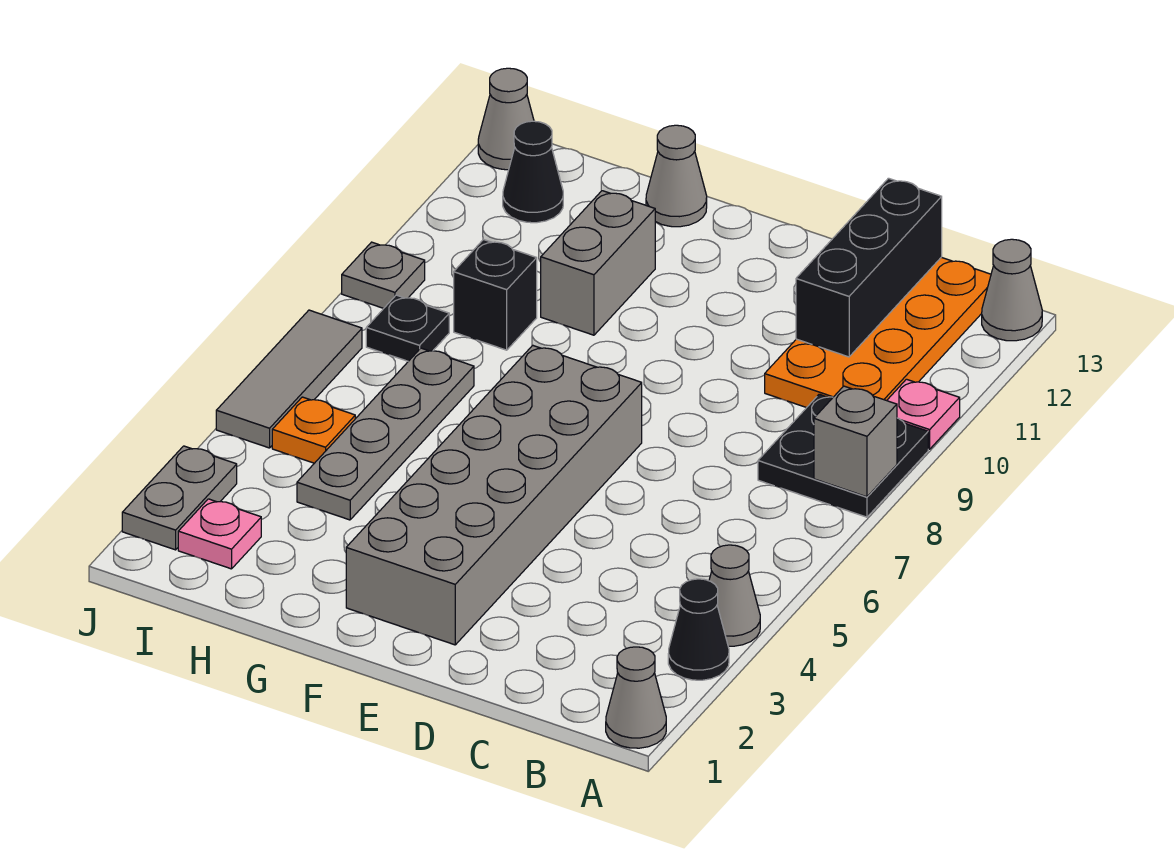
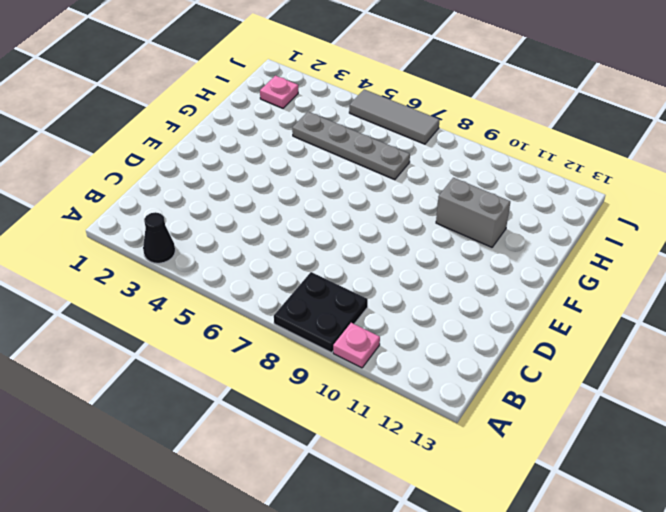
none -> grey 1x1 cone [606,647,666,748]
none -> grey 1x1 cone [709,545,760,646]
none -> grey 1x1 cone [982,239,1042,341]

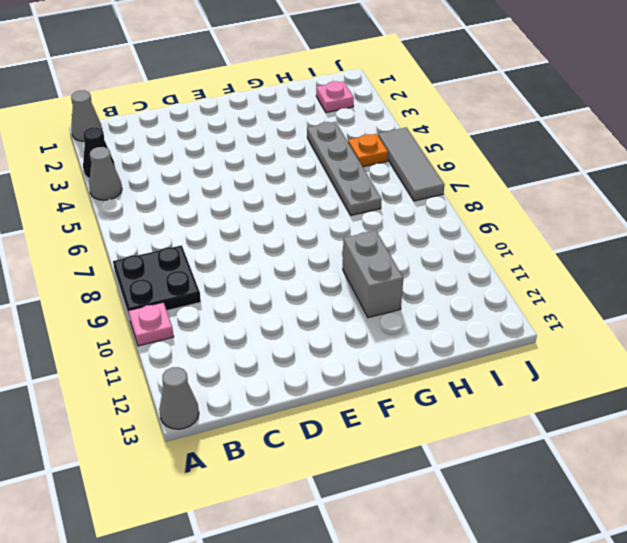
none -> orange 2x4 plate [765,257,991,408]
none -> grey 2x6 brick [346,345,642,645]
none -> grey 1x1 cone [646,125,707,227]

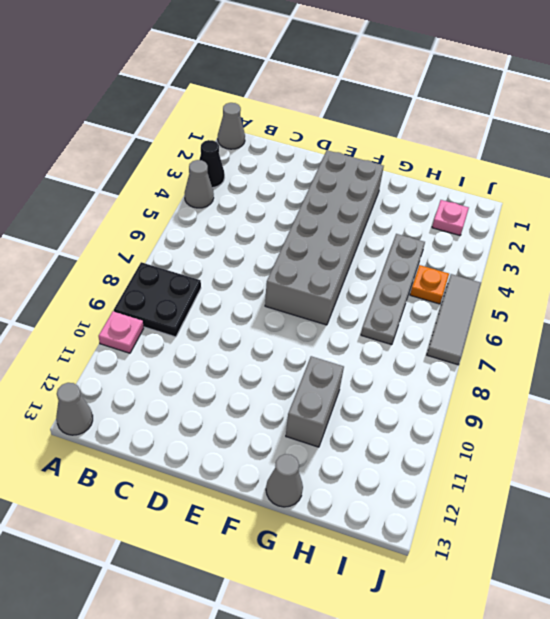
none -> orange 2x4 plate [765,257,991,408]
none -> black 1x1 brick [454,240,537,350]
none -> black 1x1 plate [366,295,449,361]

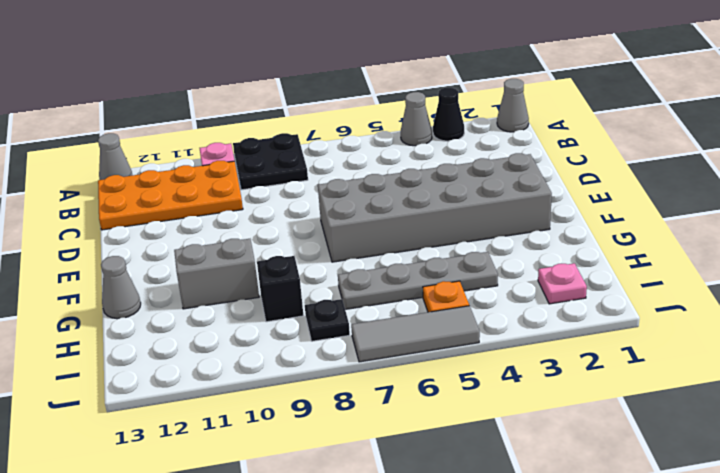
none -> black 1x1 cone [503,121,563,223]
none -> grey 1x2 plate [122,446,237,550]
none -> grey 1x1 plate [342,242,425,308]

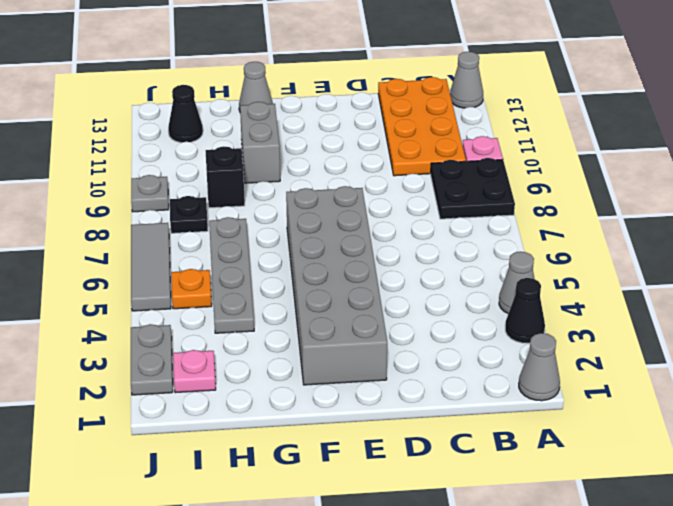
none -> grey 1x1 cone [478,68,534,170]
none -> grey 1x1 brick [814,386,897,497]
none -> black 1x3 brick [796,178,942,357]

